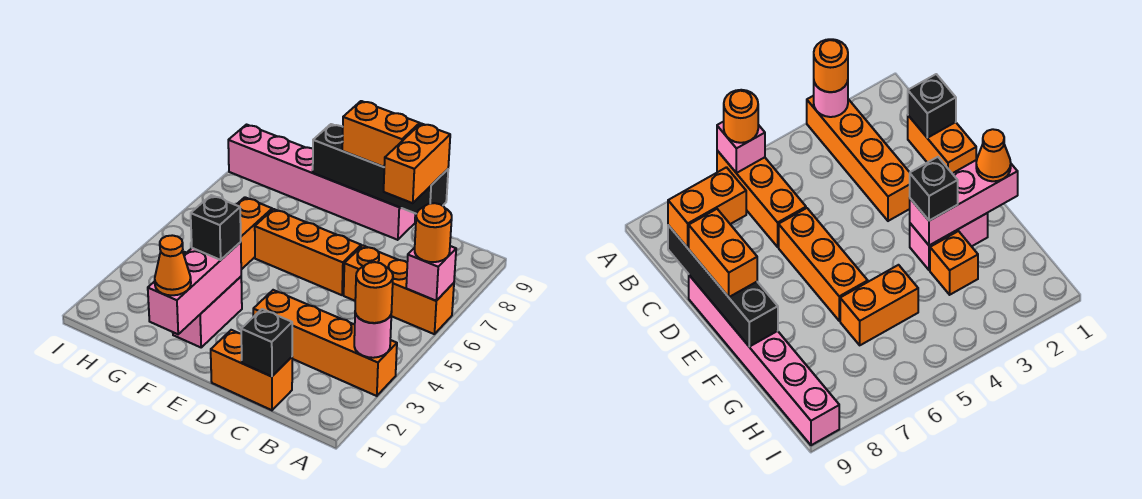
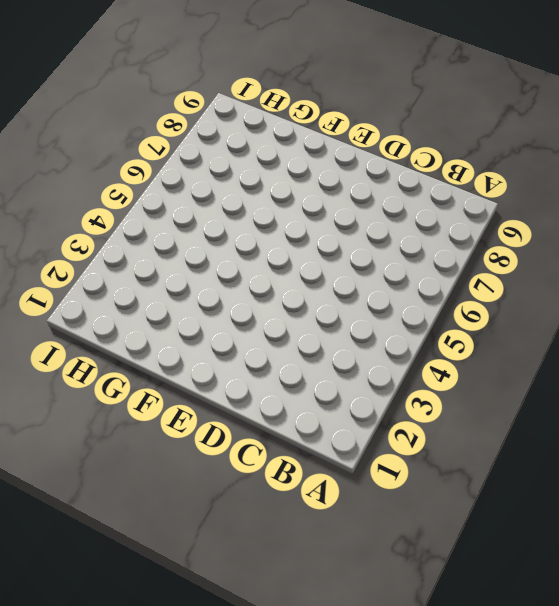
none -> orange 1x4 brick [253,290,397,396]
none -> orange 1x3 brick [344,245,454,334]
none -> orange 1x2 brick [211,330,292,410]

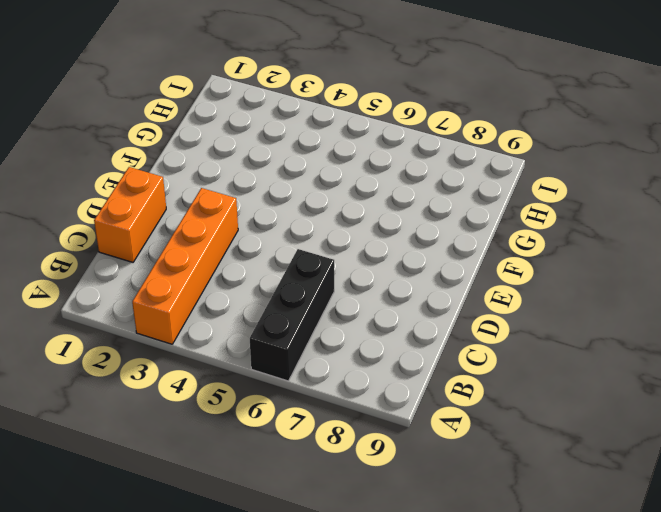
black 1x3 brick [250,249,334,381] -> orange 1x3 brick [344,245,454,334]
none -> orange 1x3 brick [255,209,361,295]
none -> pink 1x6 brick [228,125,415,240]
none -> pink 1x2 brick [173,277,242,347]

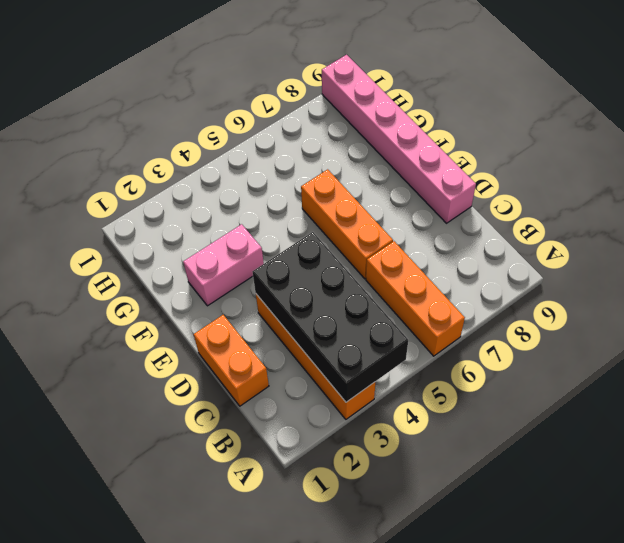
black 2x4 brick [252,232,408,402] -> pink 1x1 round brick [354,313,391,358]
none -> orange 1x1 brick [930,231,978,295]
none -> orange 1x2 brick [236,197,272,270]
none -> pink 1x1 brick [406,246,456,301]

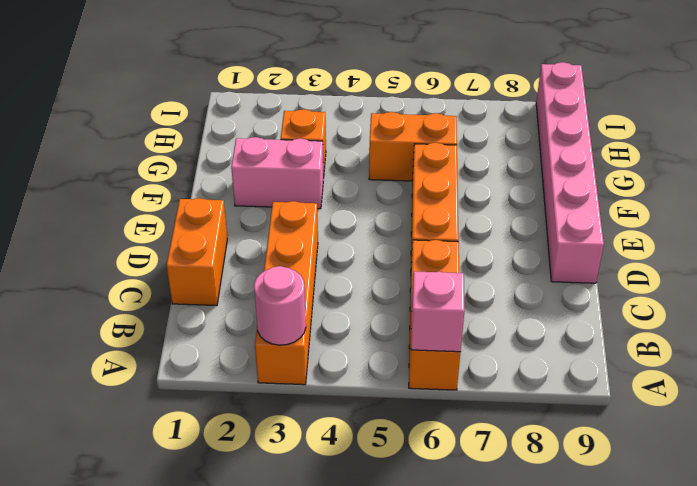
none -> black 1x1 brick [241,309,292,377]
none -> black 1x4 brick [313,124,448,214]
none -> pink 1x3 brick [148,242,241,334]

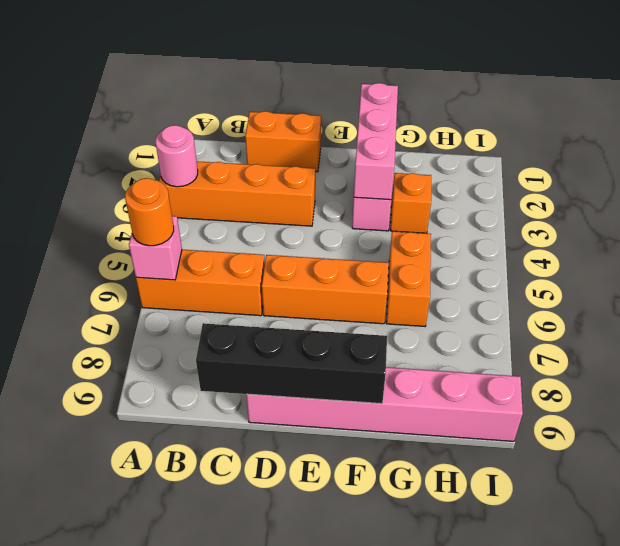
none -> black 1x1 brick [241,309,292,377]
none -> orange 1x1 round brick [355,262,393,323]
none -> orange 1x2 brick [384,123,450,203]

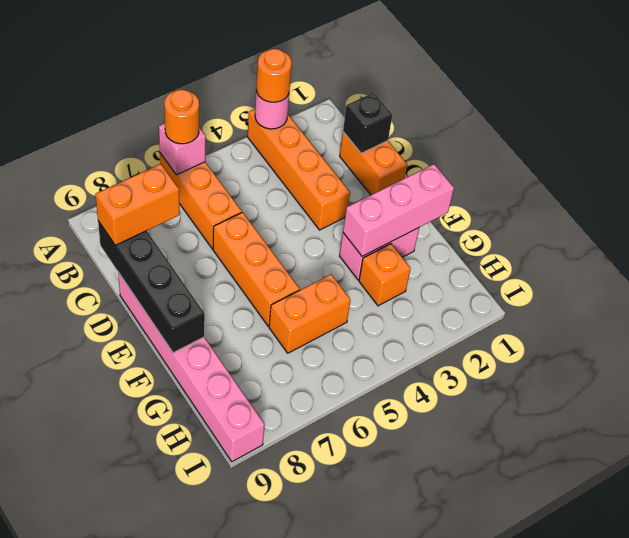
none -> orange 1x2 brick [342,101,420,167]
none -> orange 1x1 cone [155,235,191,295]
none -> black 1x1 brick [191,195,241,260]

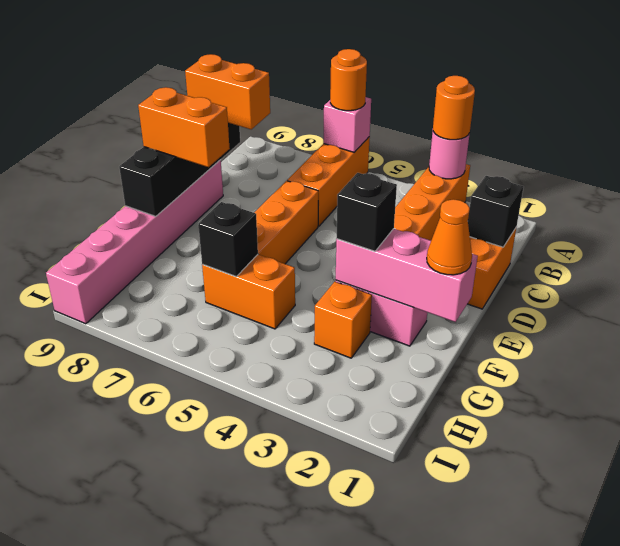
orange 1x2 brick [138,87,230,167] -> orange 1x2 brick turned to [342,101,420,167]
black 1x1 brick [198,202,258,277] -> none

